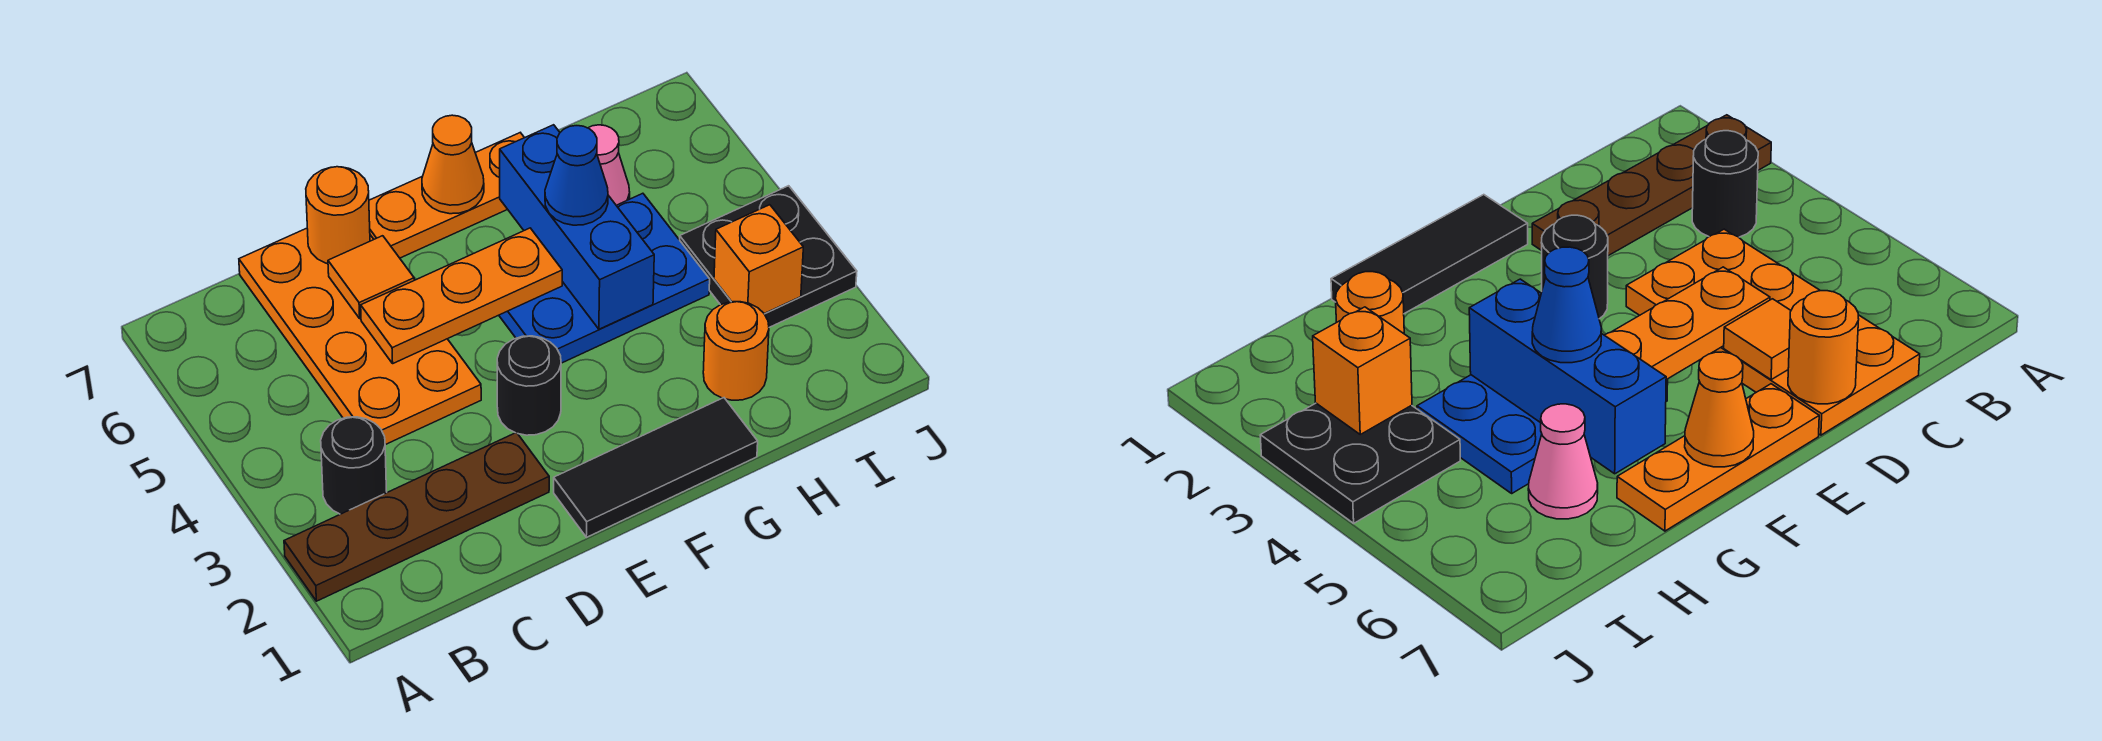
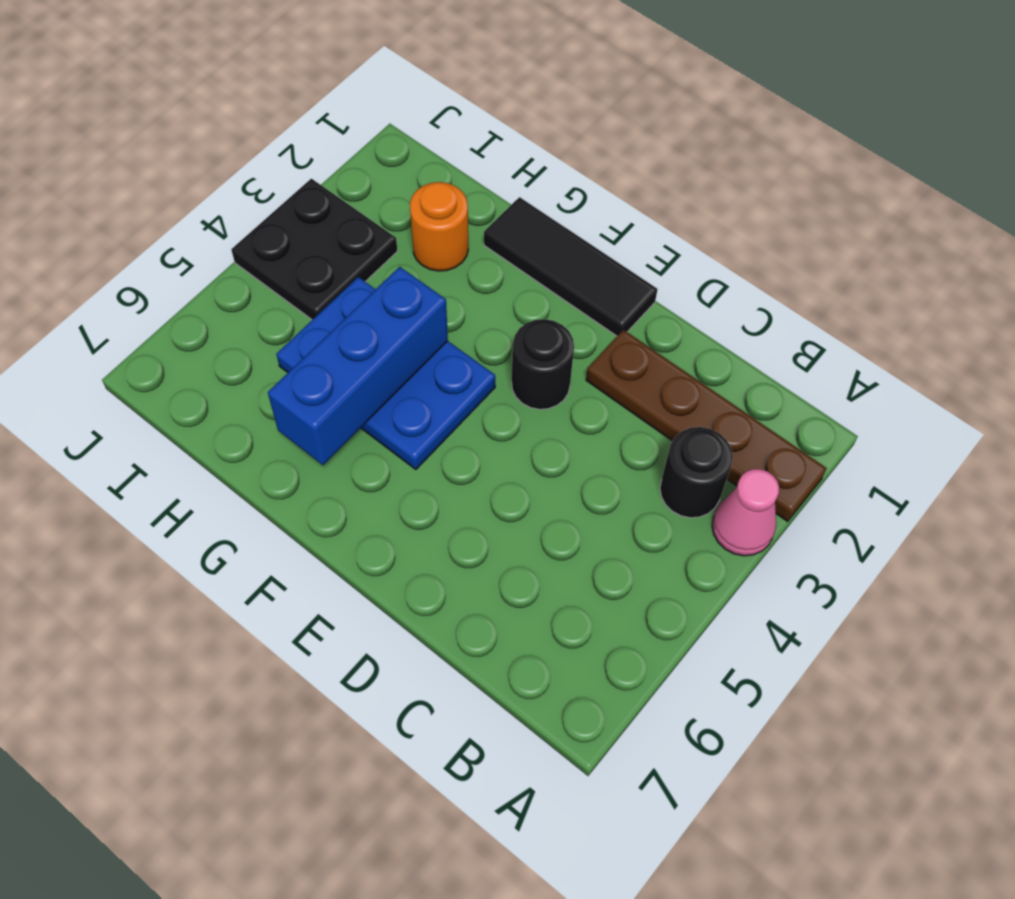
pink 1x1 cone [712,469,779,556] -> pink 1x1 cone moved to [589,125,630,205]
none -> orange 2x4 plate [239,228,481,445]
none -> orange 1x3 plate [369,133,524,258]
none -> orange 1x3 plate [361,228,562,363]

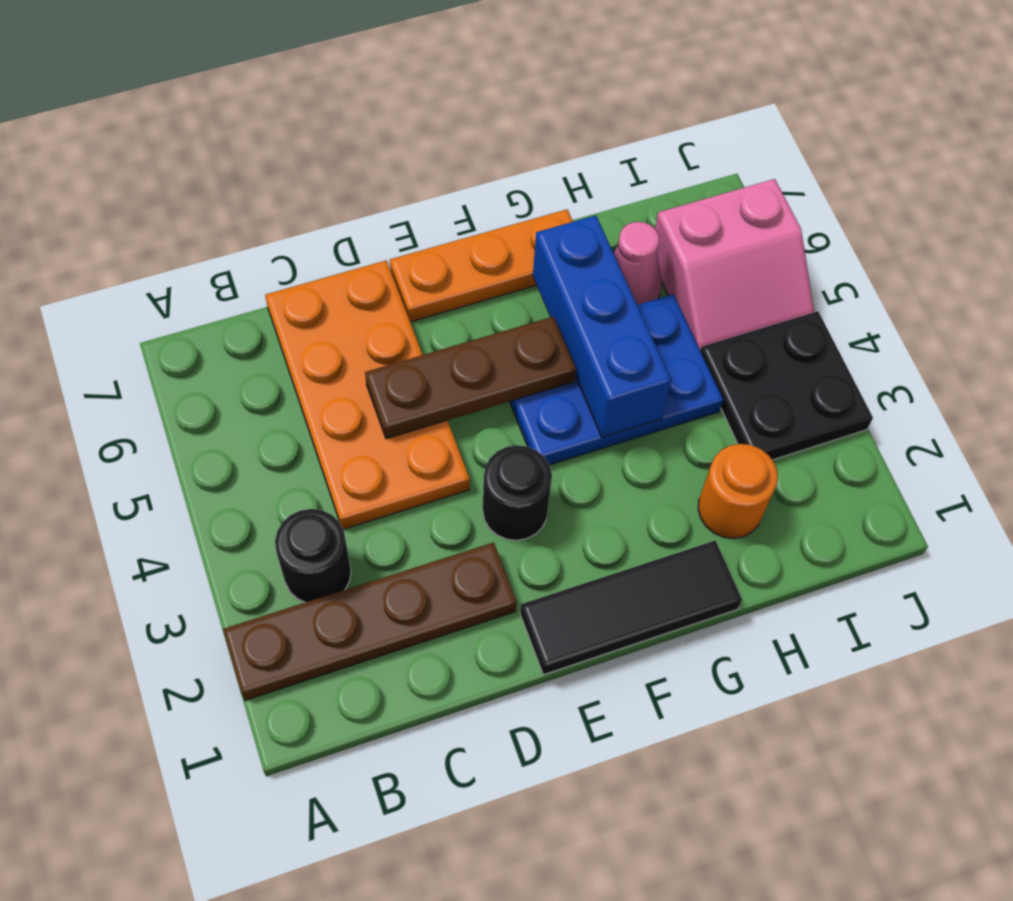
brown 1x3 plate [365,317,576,439] -> orange 1x3 plate [361,228,562,363]
pink 2x2 slope [655,179,814,350] -> none
none -> orange 1x1 tile [328,236,414,318]
none -> orange 1x1 round brick [306,167,370,264]
none -> orange 1x1 cone [422,115,484,214]

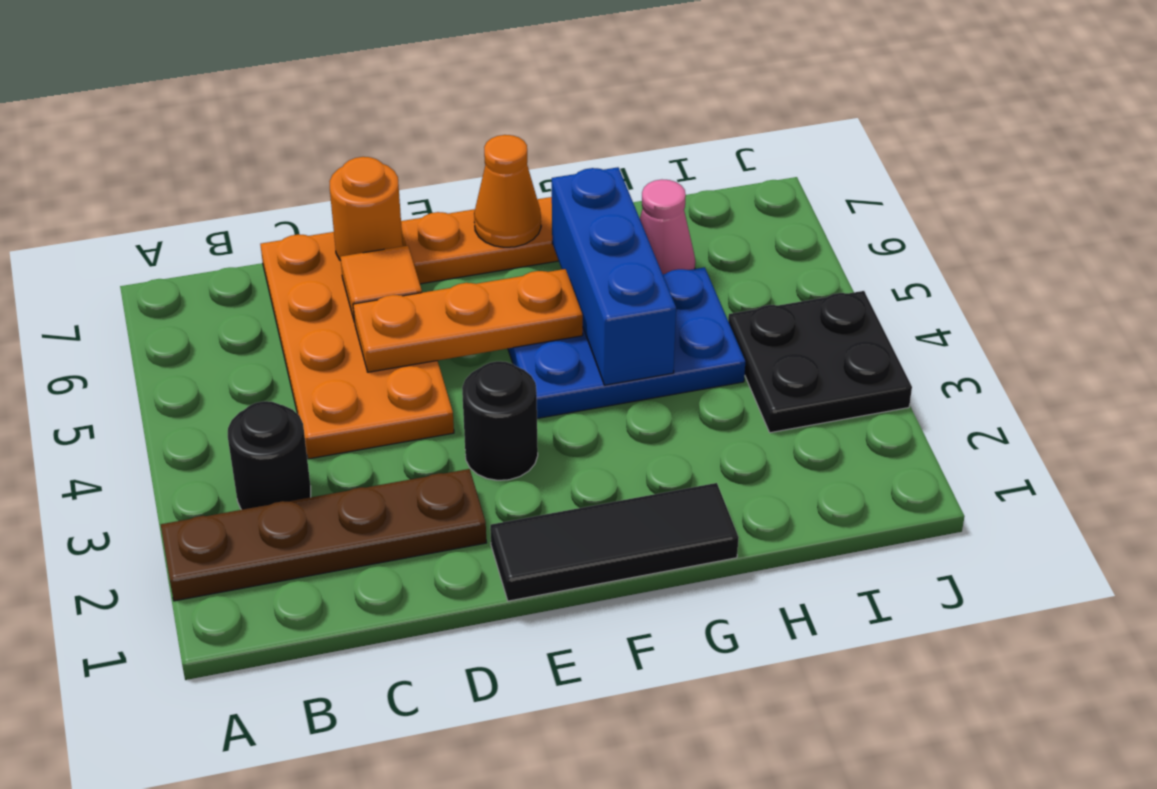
none -> orange 1x1 round brick [703,302,769,400]
none -> orange 1x1 brick [714,205,803,314]
none -> blue 1x1 cone [545,126,608,225]

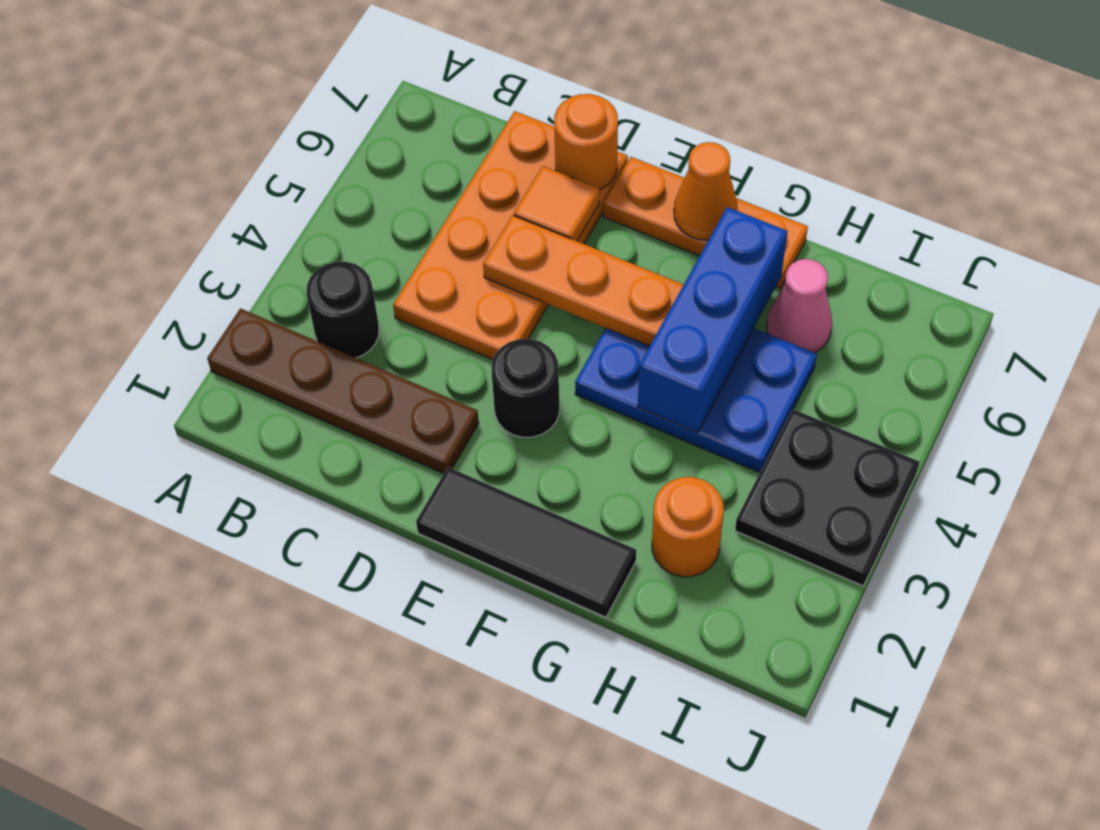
none -> orange 1x1 brick [714,205,803,314]
none -> blue 1x1 cone [545,126,608,225]

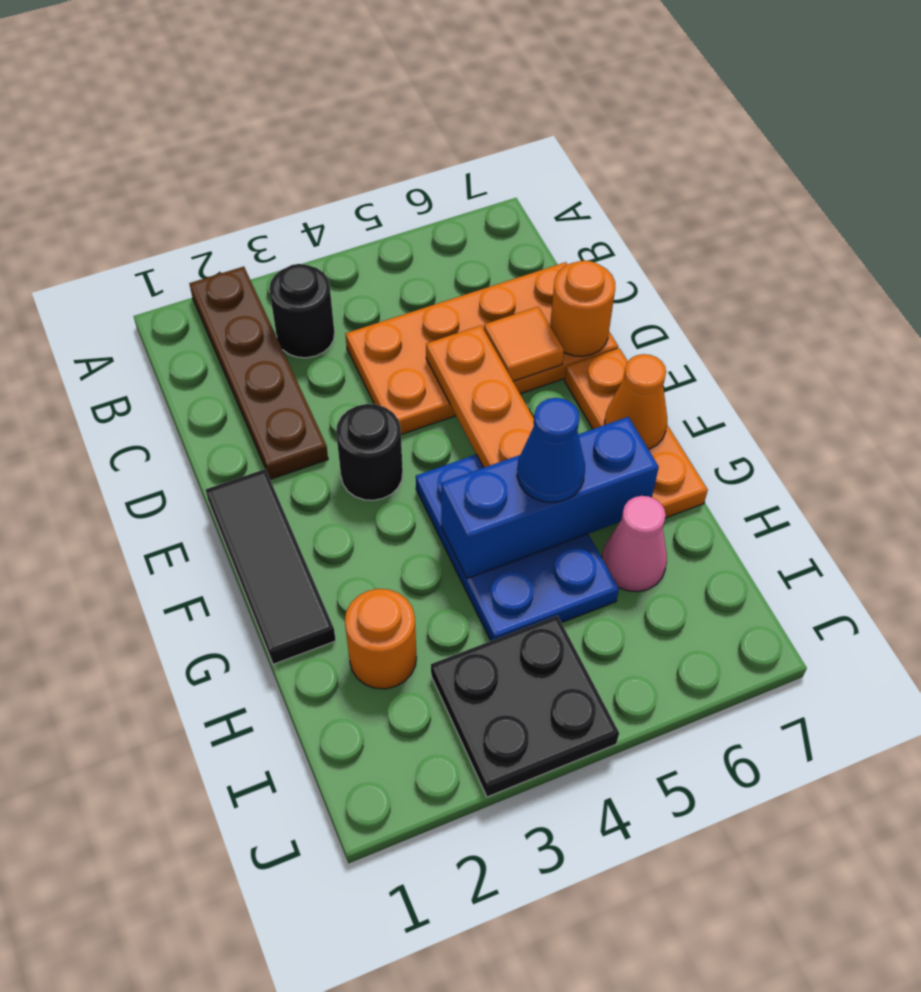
none -> orange 1x1 brick [714,205,803,314]

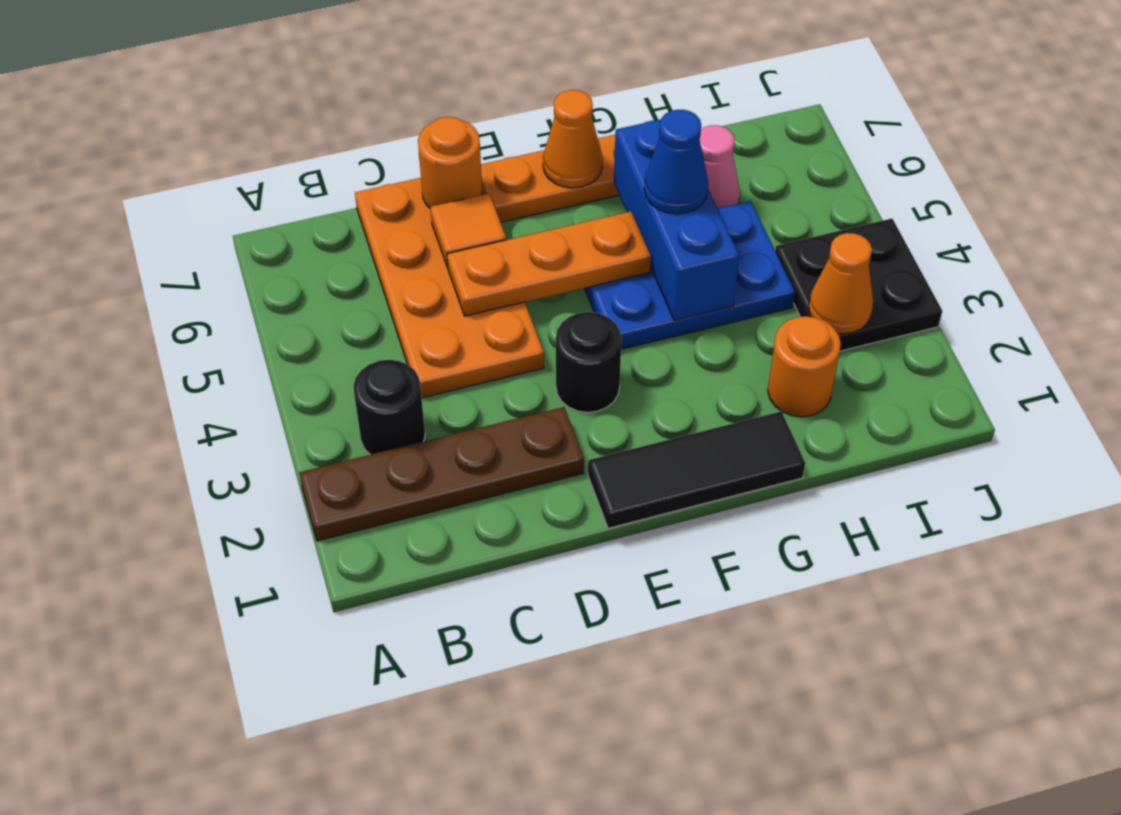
orange 1x1 cone [809,233,873,334] -> orange 1x1 brick [714,205,803,314]

